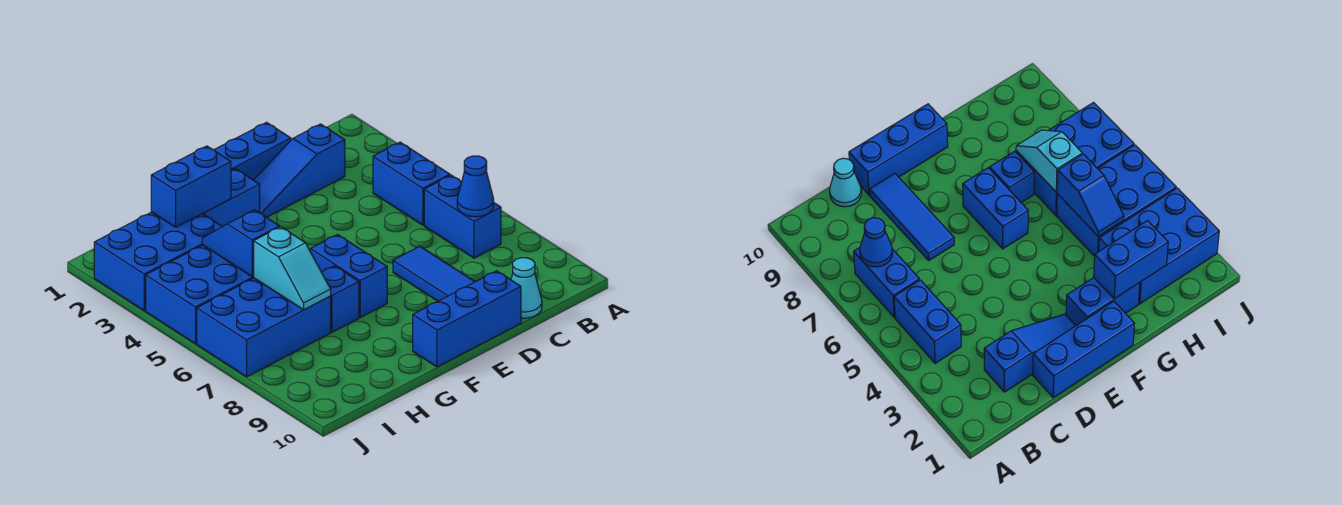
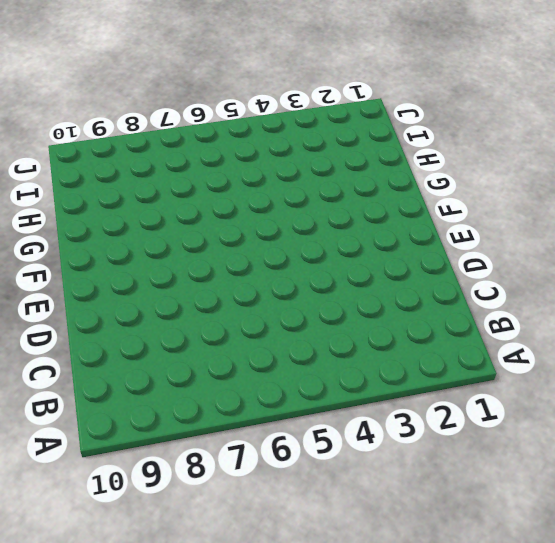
none -> blue 1x2 brick [373,142,450,225]
none -> blue 1x2 brick [424,175,501,258]
none -> blue 1x3 slope [254,124,345,218]

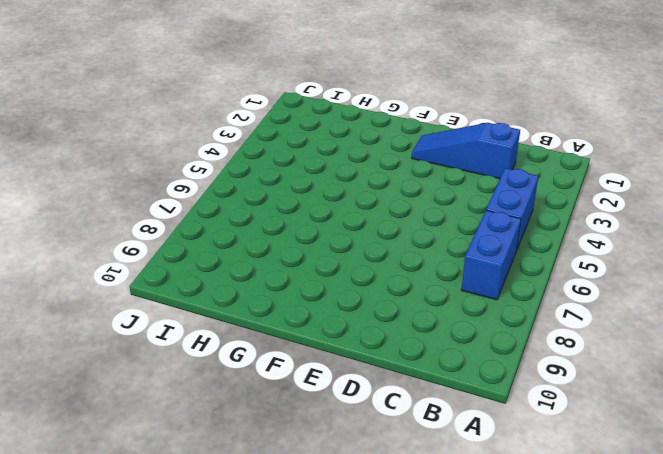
none -> cyan 1x1 cone [511,258,542,318]
none -> blue 1x3 brick [214,122,291,180]
none -> blue 1x3 tile [393,246,475,301]

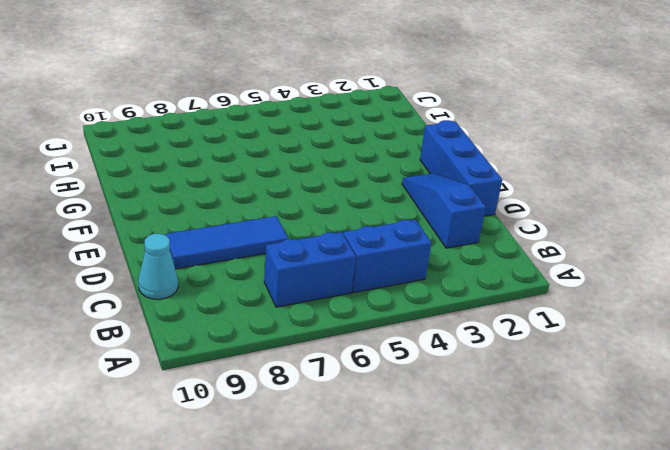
none -> blue 1x3 brick [413,271,521,367]
none -> blue 1x2 brick [203,169,260,227]
none -> blue 1x2 brick [310,235,387,317]

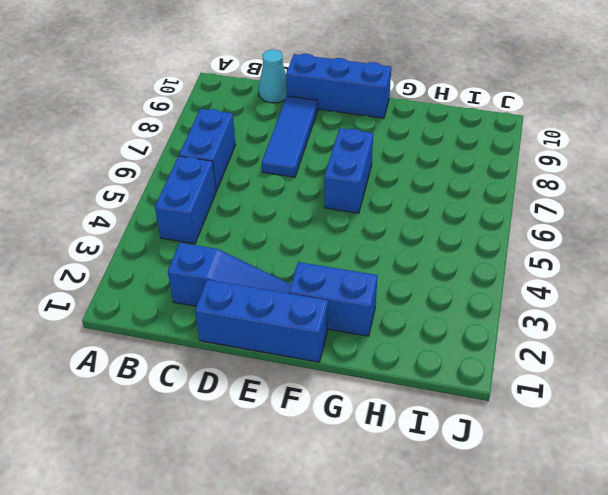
none -> blue 1x1 brick [322,266,359,332]
none -> blue 2x3 brick [94,212,222,311]
none -> blue 2x3 brick [146,245,254,344]

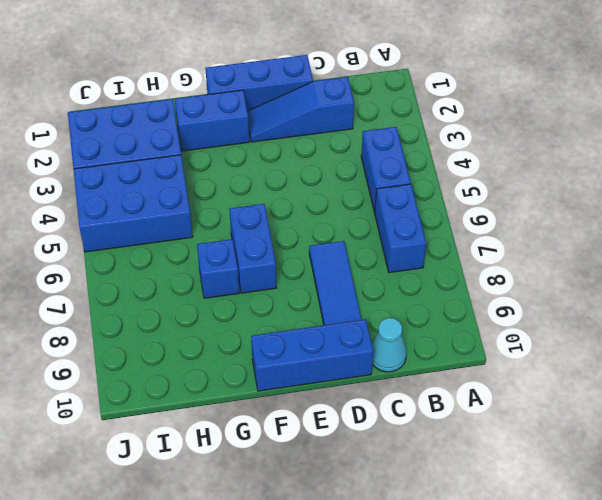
none -> blue 2x3 brick [197,278,331,377]
none -> blue 1x1 cone [457,156,494,217]
none -> blue 1x2 brick [151,146,231,227]

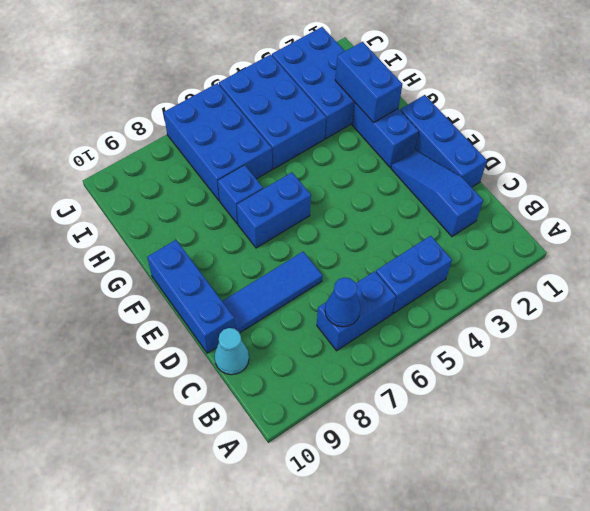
none -> blue 1x2 slope [202,210,279,277]
none -> cyan 1x2 slope [253,227,331,310]

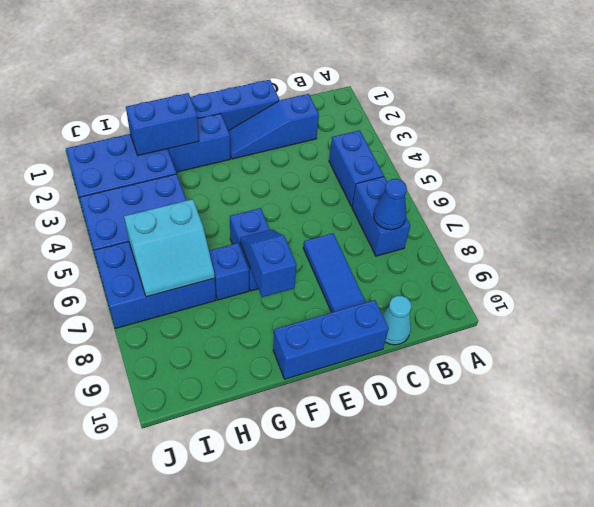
blue 1x2 slope [240,229,296,297] -> blue 1x2 slope moved to [202,210,279,277]
cyan 2x2 slope [124,199,215,297] -> cyan 1x2 slope [253,227,331,310]

